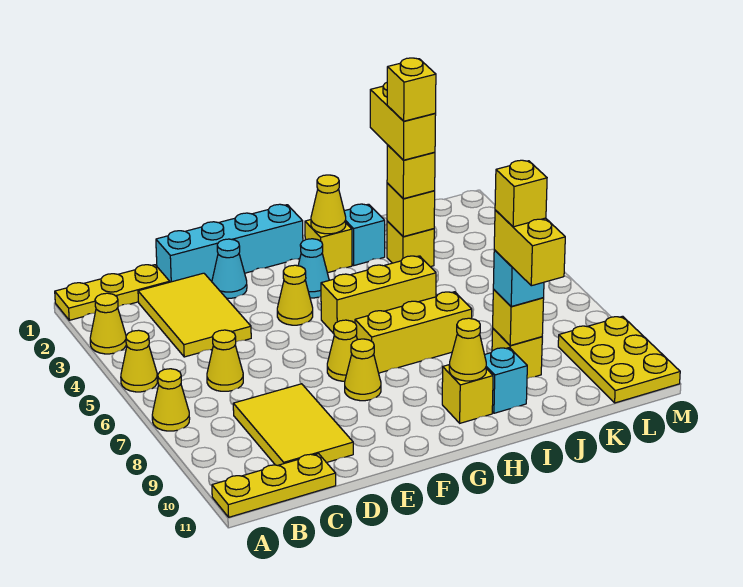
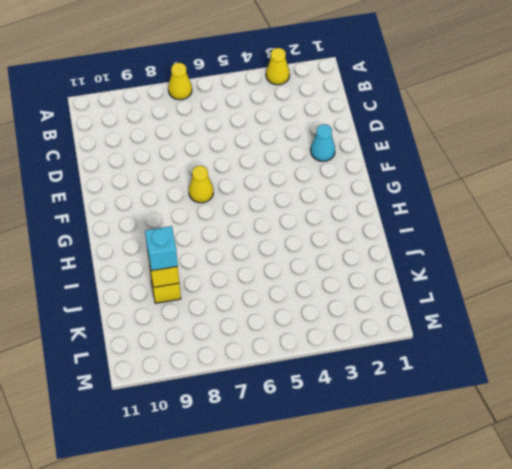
none -> yellow 1x3 plate [55,265,170,320]
none -> yellow 1x1 cone [121,330,157,392]
none -> yellow 1x3 plate [212,454,336,517]
none -> yellow 2x3 tile [138,273,251,357]

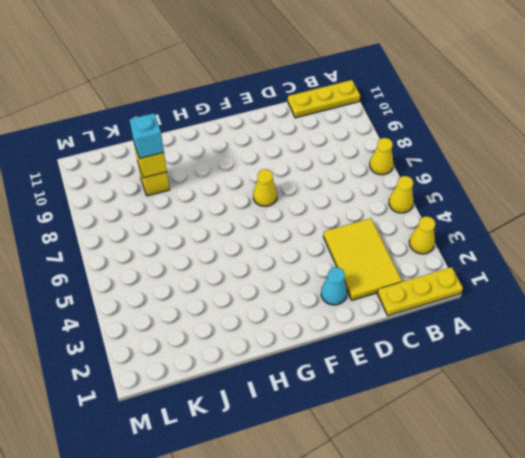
none -> yellow 1x1 cone [207,330,243,391]
none -> yellow 2x3 tile [233,384,353,465]
none -> cyan 1x4 brick [156,204,303,282]
none -> yellow 1x1 cone [277,265,313,325]

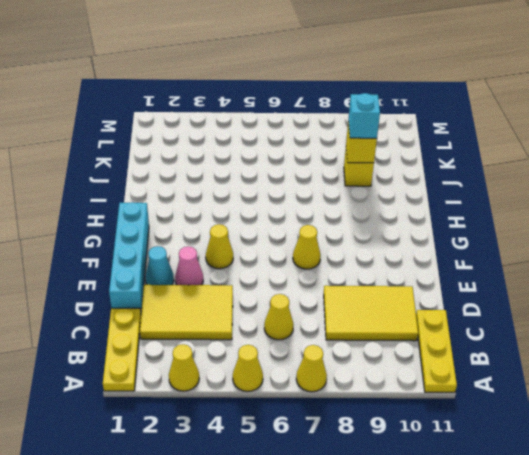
pink 1x1 cone [175,246,203,285] -> none
none -> yellow 1x1 cone [345,339,381,401]
none -> cyan 1x1 cone [298,239,329,298]
none -> yellow 1x3 brick [321,256,436,334]
none -> yellow 1x3 brick [355,292,472,373]

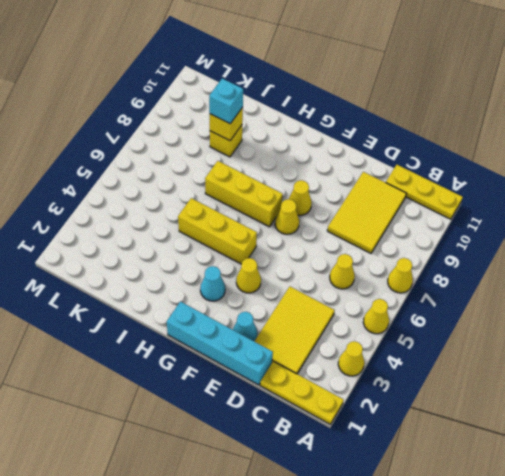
none -> yellow 1x1 brick [305,220,352,273]
none -> yellow 1x1 brick [442,365,493,423]
none -> cyan 1x1 brick [344,204,385,265]
none -> cyan 1x1 brick [485,348,527,413]

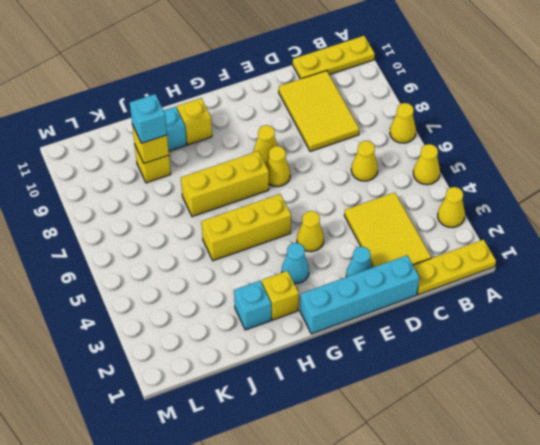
none -> yellow 1x1 brick [387,221,434,267]
none -> yellow 2x3 plate [558,316,680,403]
none -> yellow 1x1 cone [311,175,346,234]
none -> yellow 1x1 cone [449,318,486,381]

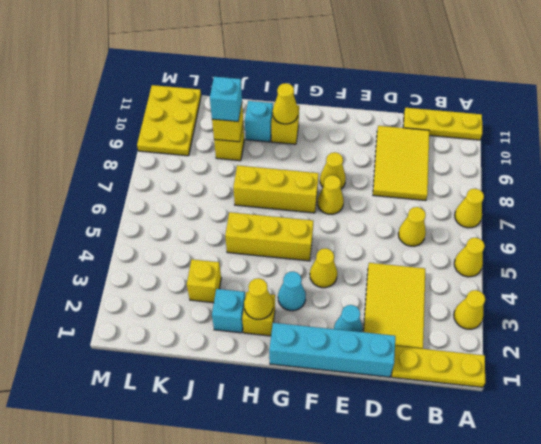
none -> yellow 1x1 brick [387,183,435,237]
none -> yellow 1x1 brick [387,145,435,199]
none -> yellow 1x2 brick [370,83,436,160]
none -> yellow 1x2 brick [494,210,565,286]

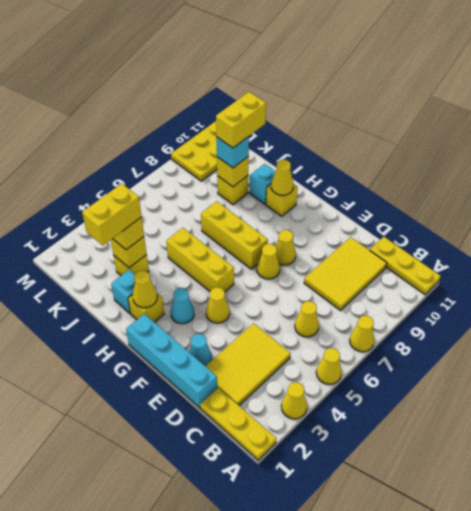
none -> yellow 1x1 brick [387,58,436,121]
none -> yellow 1x1 brick [495,160,547,227]

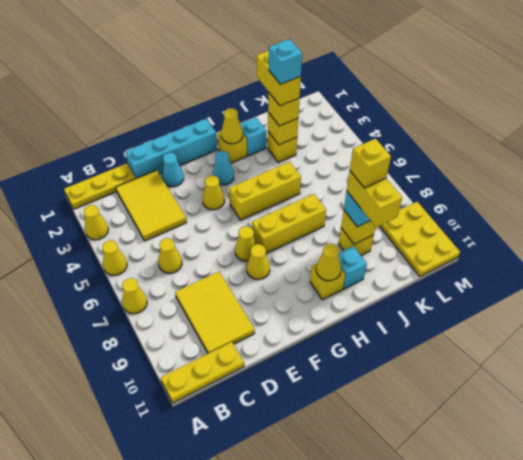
cyan 1x1 brick [269,39,302,84] -> yellow 1x1 brick [387,58,436,121]

